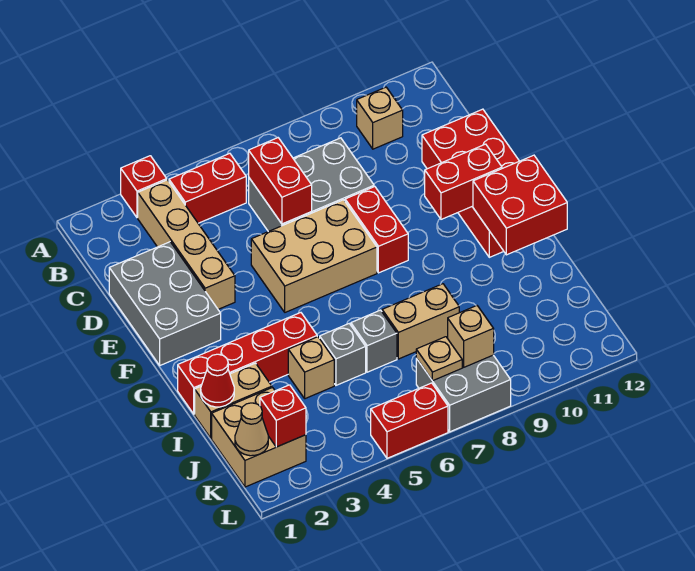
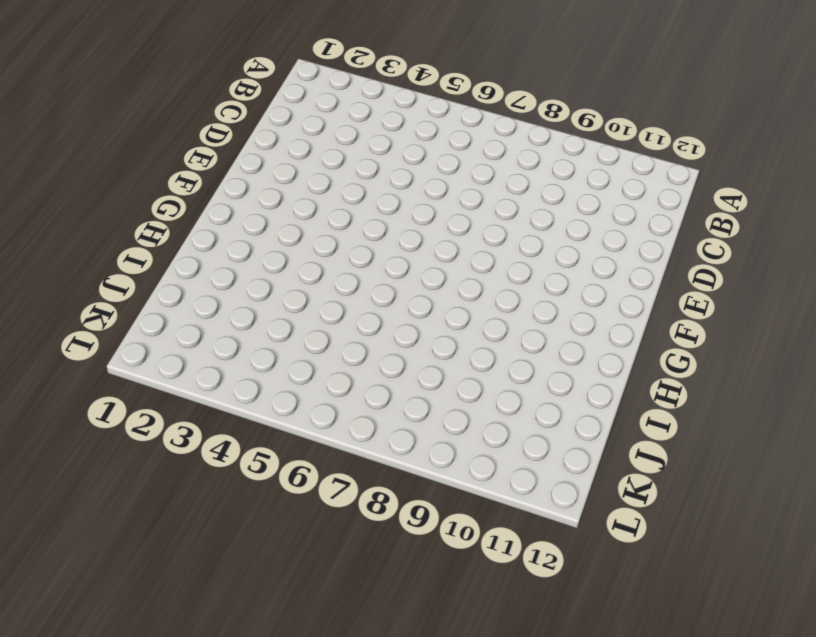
none -> red 1x1 brick [121,156,167,218]
none -> tan 1x4 brick [138,180,235,309]
none -> red 1x2 brick [169,153,246,223]

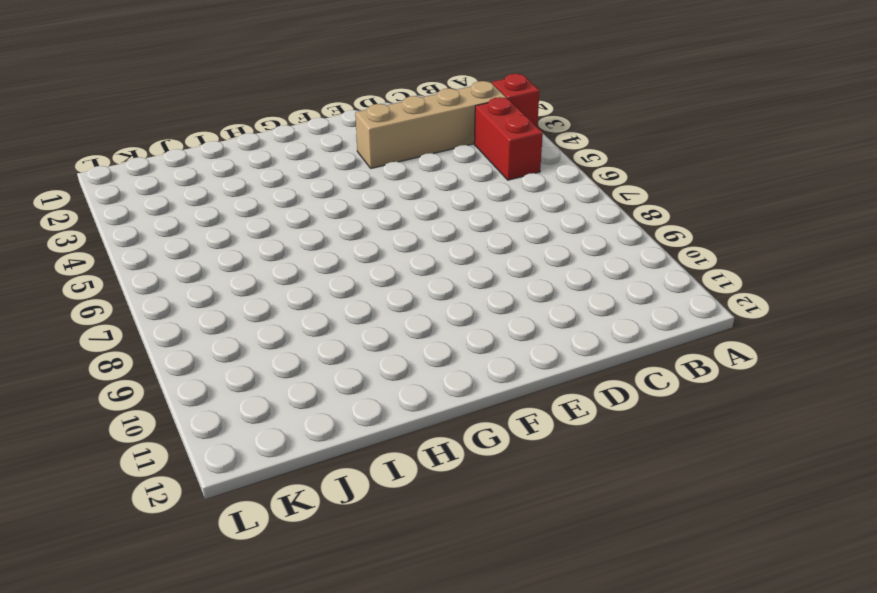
none -> tan 1x1 brick [357,87,403,149]
none -> grey 2x3 brick [249,138,374,232]
none -> grey 2x3 brick [109,242,221,365]

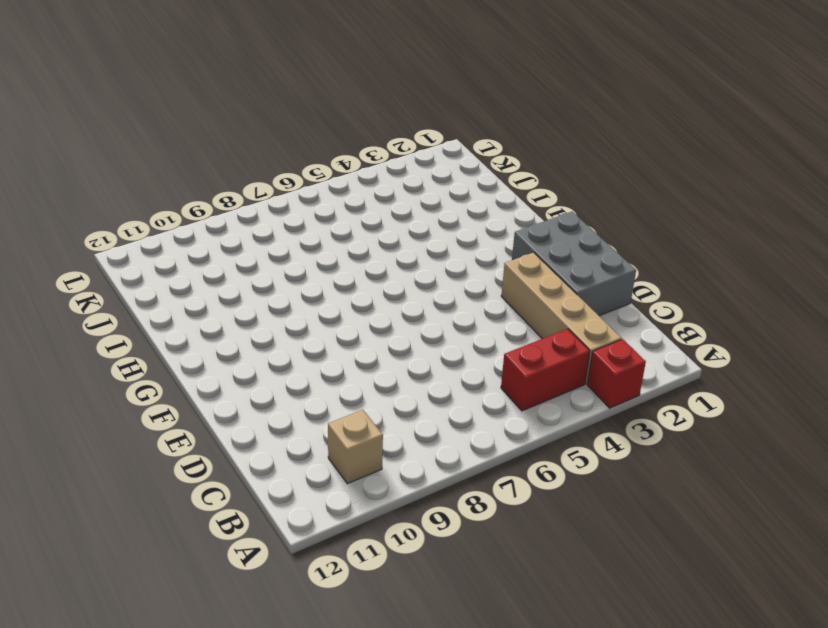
none -> grey 2x3 brick [249,138,374,232]
none -> red 2x4 brick [422,109,519,257]
none -> tan 2x3 brick [251,200,377,312]

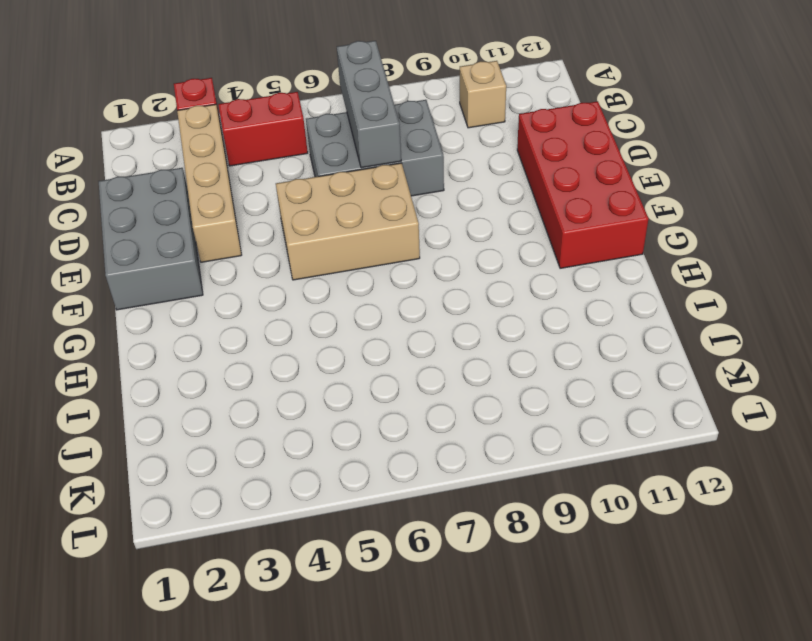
grey 1x3 brick [337,41,401,168] -> none
none -> red 1x2 brick [345,187,408,273]
none -> red 1x4 brick [178,313,317,414]
none -> tan 1x2 brick [195,363,272,438]

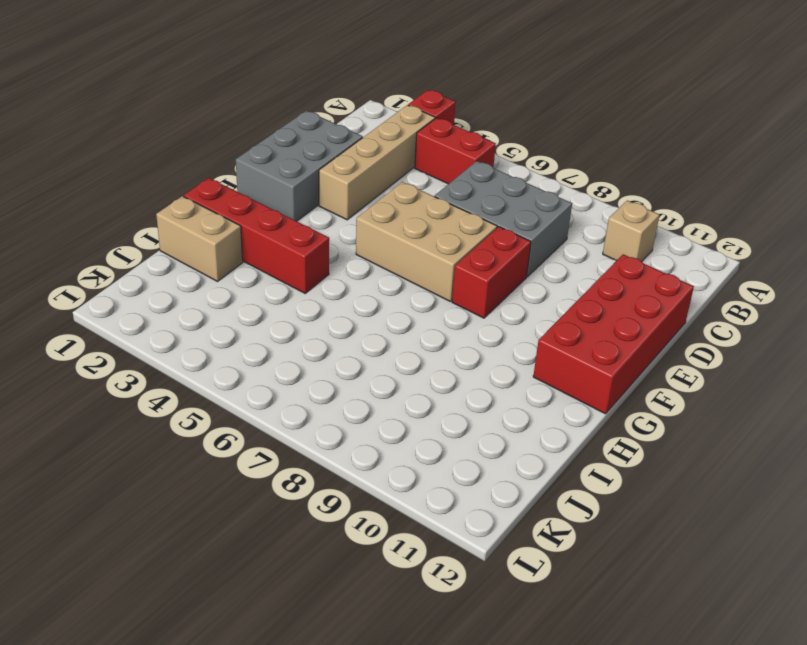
none -> tan 1x1 brick [288,337,334,399]
none -> grey 1x1 brick [320,324,366,385]
none -> grey 1x1 brick [351,310,397,372]

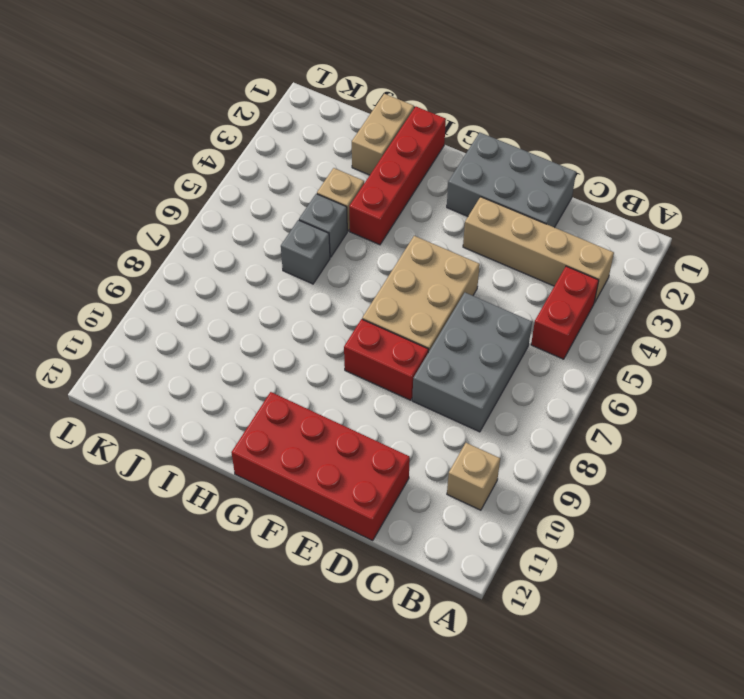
none -> red 1x1 brick [121,156,167,218]
none -> tan 1x2 brick [382,284,459,359]
none -> tan 2x2 brick [212,388,306,487]

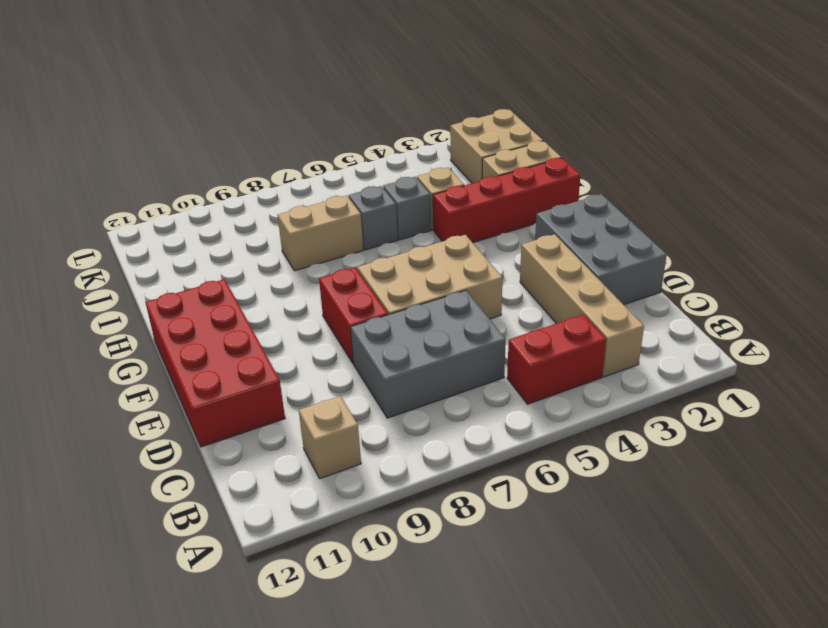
none -> red 1x1 brick [121,156,167,218]
none -> grey 2x2 brick [416,355,511,432]
none -> red 1x2 brick [371,383,448,458]

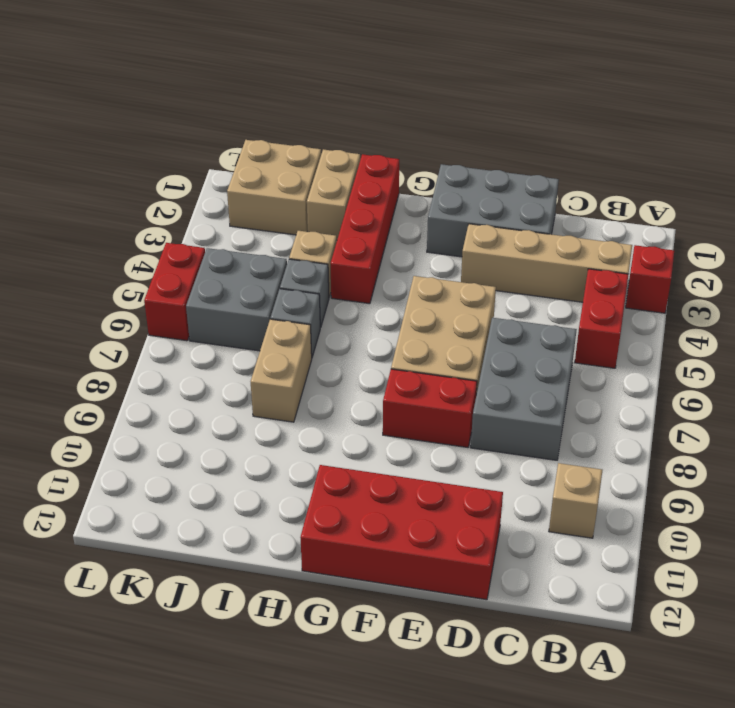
grey 2x2 brick [186,248,287,351] -> grey 2x2 brick moved to [416,355,511,432]
none -> red 1x2 brick [249,138,312,224]
none -> red 1x2 brick [425,144,502,219]
none -> red 2x2 brick [473,155,567,255]

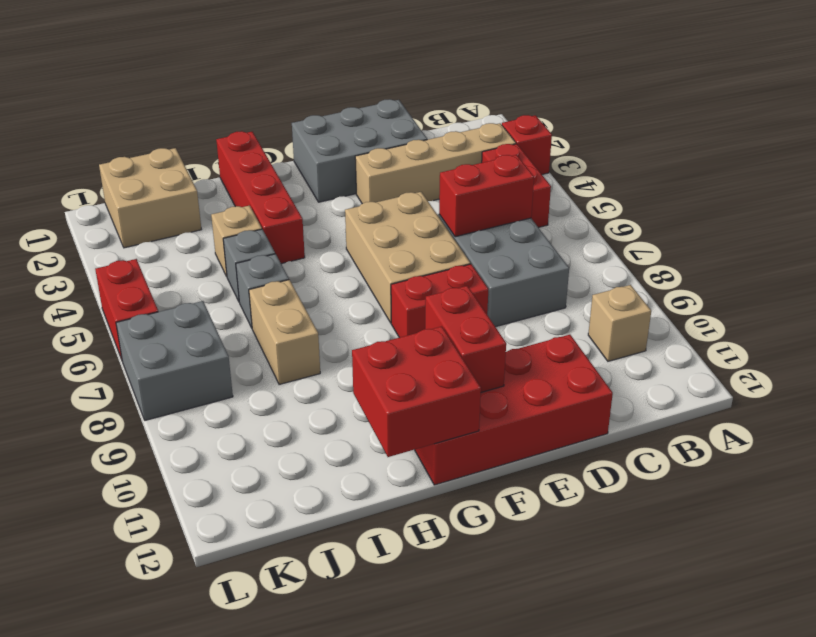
none -> tan 1x2 brick [195,363,272,438]
none -> red 1x1 cone [201,354,234,407]
none -> tan 1x1 cone [235,403,268,456]

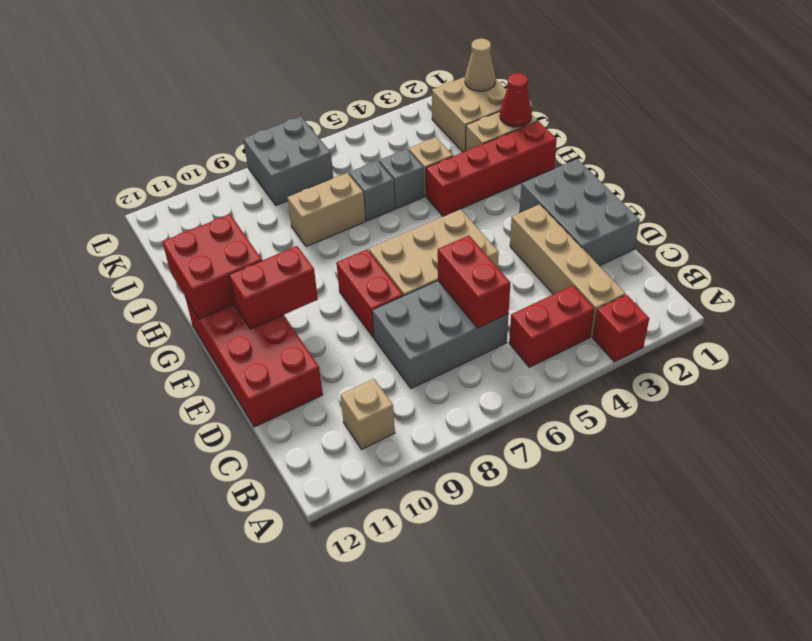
none -> red 1x2 brick [371,383,448,458]
none -> red 1x1 brick [260,385,306,447]
none -> tan 1x1 plate [416,337,462,381]

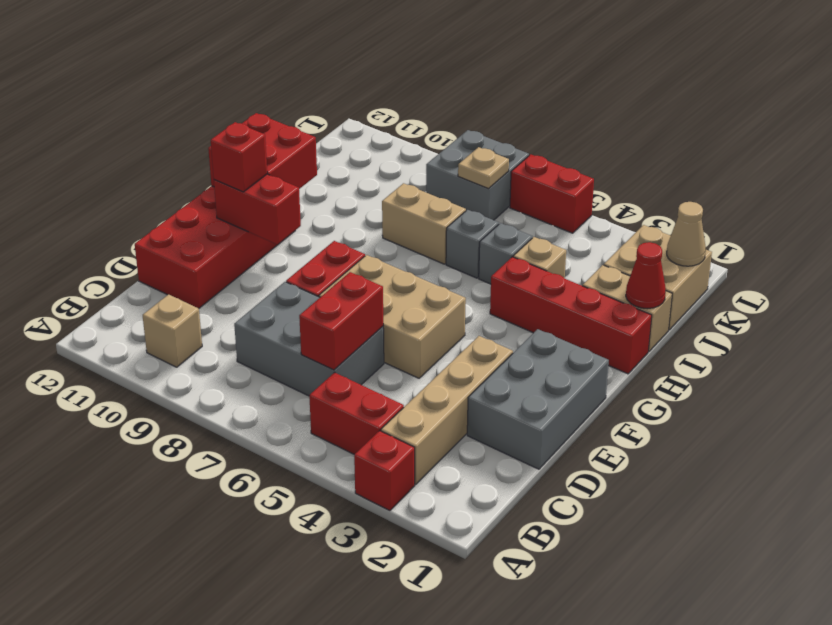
red 1x1 brick [211,122,267,192] -> red 1x1 brick moved to [260,385,306,447]
none -> tan 1x1 brick [448,306,494,367]

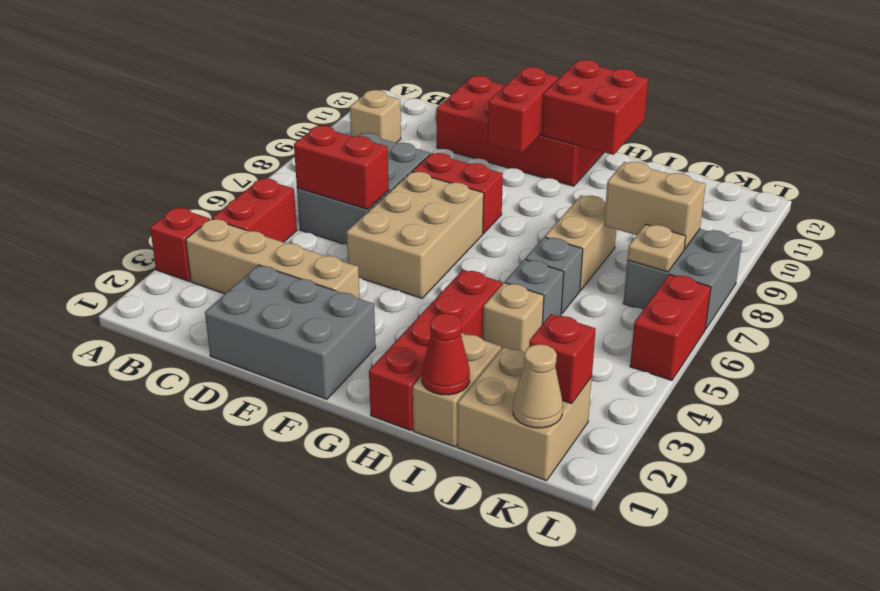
tan 1x2 brick [604,162,706,249] -> tan 1x1 brick [448,306,494,367]

